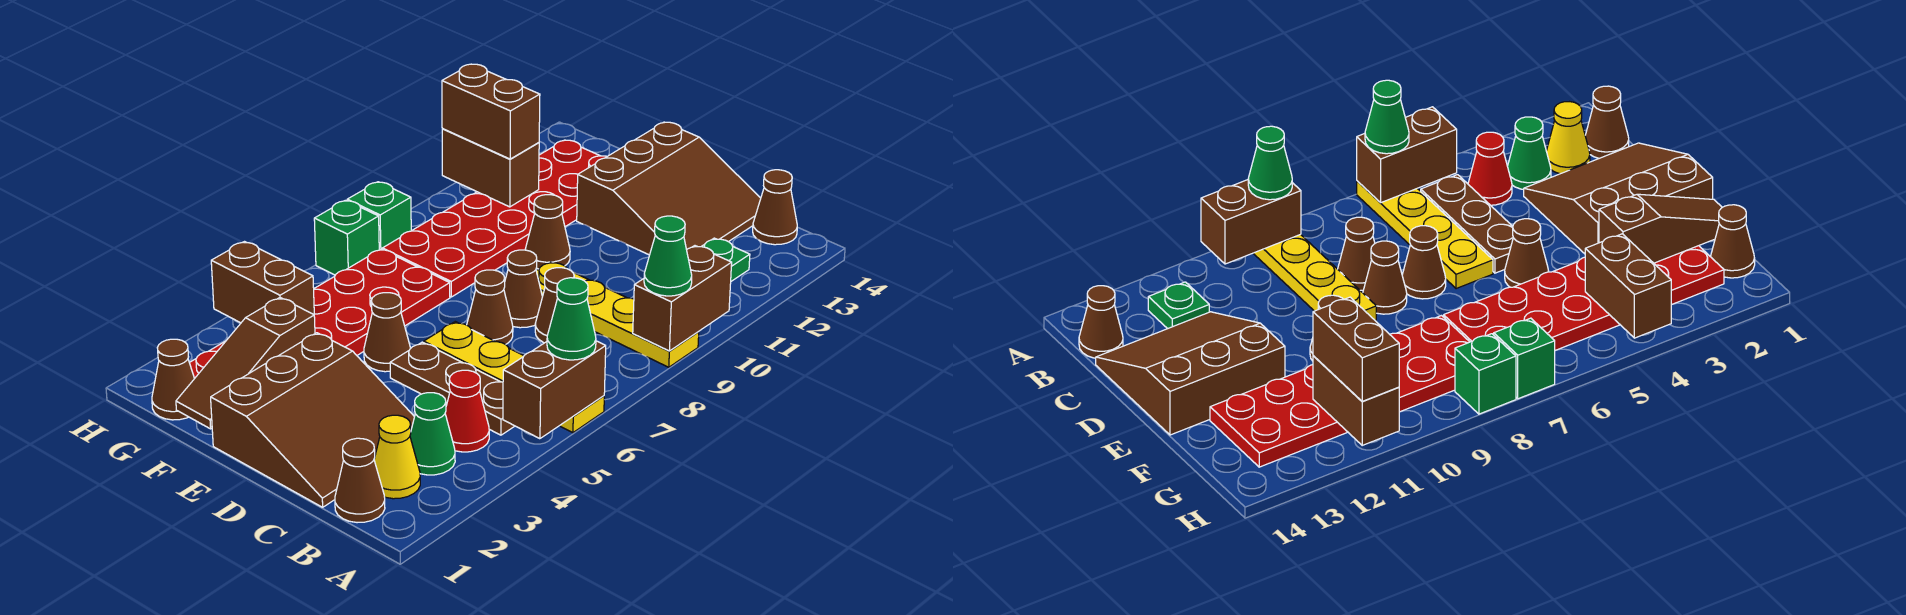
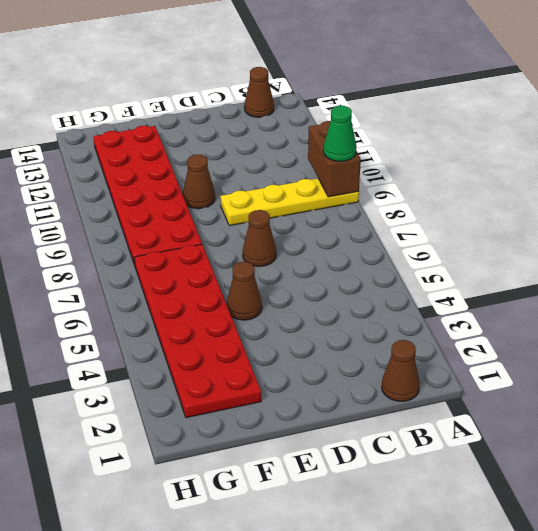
none -> yellow 1x4 plate [424,322,604,433]
none -> yellow 1x1 cone [374,415,420,499]
none -> green 1x1 cone [410,393,455,475]

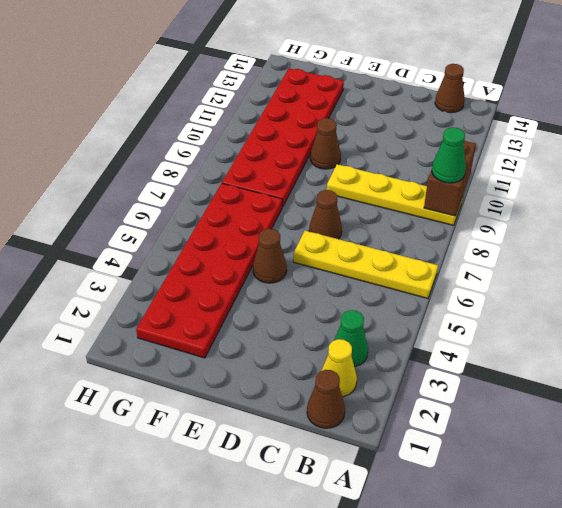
none -> red 1x1 cone [445,370,489,452]
none -> brown 1x3 plate [390,342,514,435]
none -> green 1x1 plate [701,238,750,281]

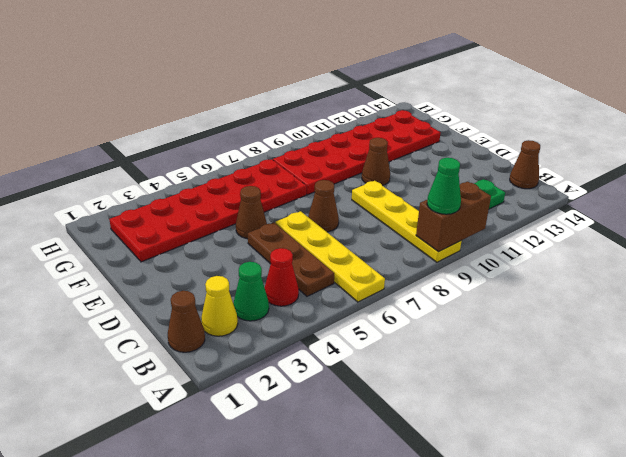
none -> brown 3x3 slope [211,333,414,507]
none -> brown 1x1 cone [535,268,574,343]
none -> brown 3x3 slope [577,122,761,255]

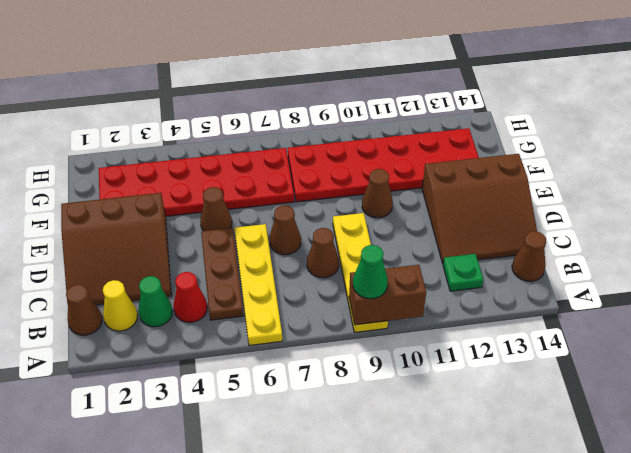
none -> brown 1x1 cone [504,250,542,328]
none -> brown 1x1 cone [152,339,194,420]
none -> green 1x1 brick [314,200,379,275]

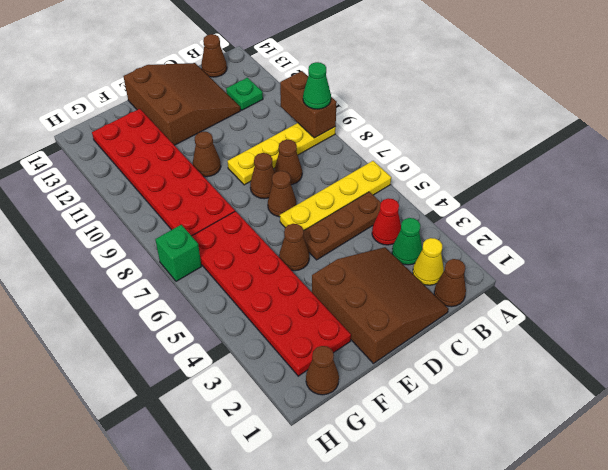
none -> green 1x1 brick [347,182,411,250]
none -> brown 1x2 brick [503,341,606,439]
none -> brown 1x3 slope [176,298,315,429]

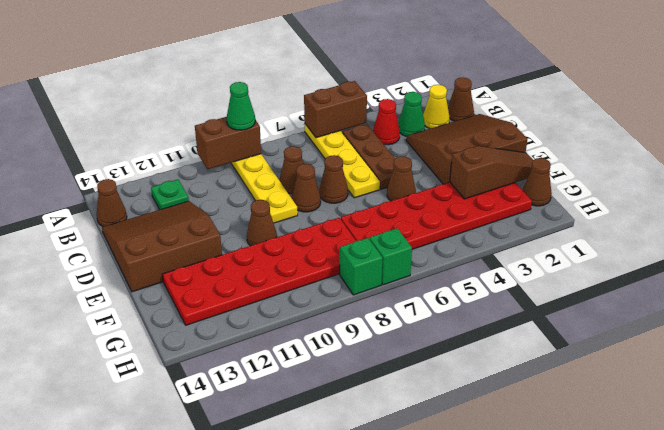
none -> brown 1x2 brick [211,242,314,323]
none -> brown 1x2 brick [442,129,539,207]
none -> green 1x1 cone [547,278,596,360]

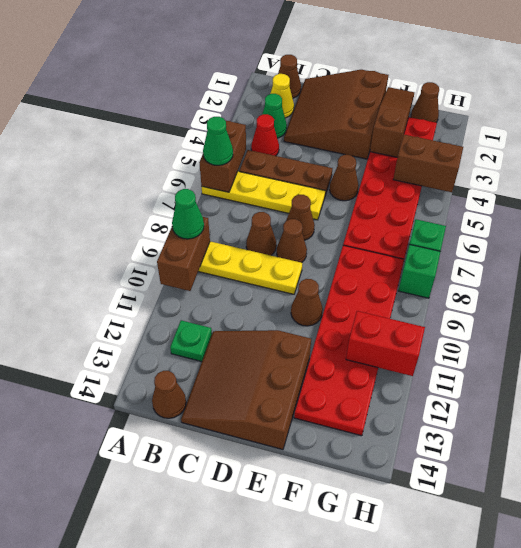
red 1x2 brick [346,311,425,376] -> brown 1x2 brick [442,129,539,207]
none -> brown 1x2 brick [442,64,540,159]

